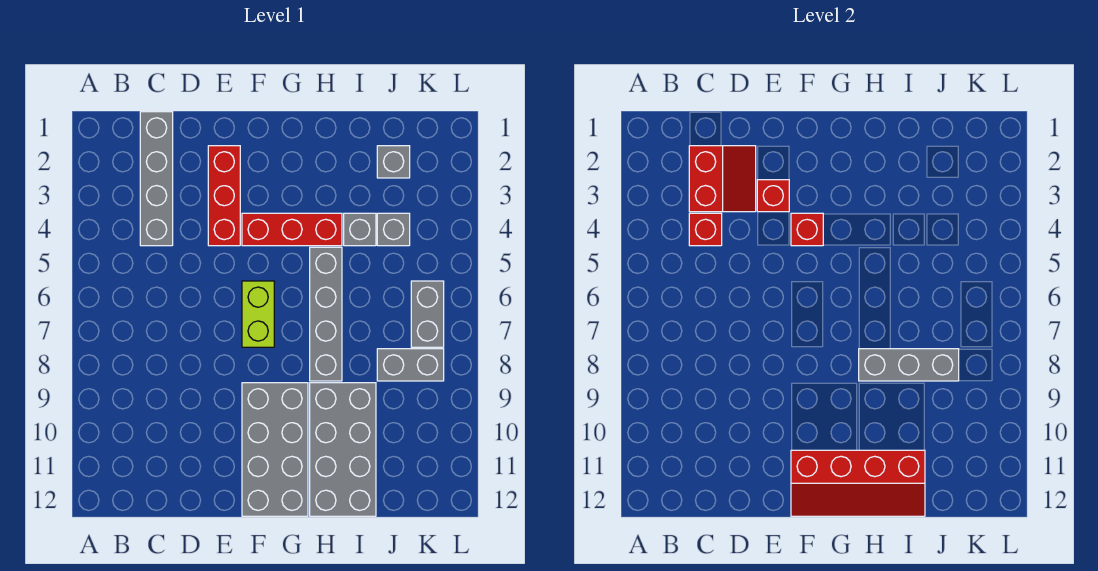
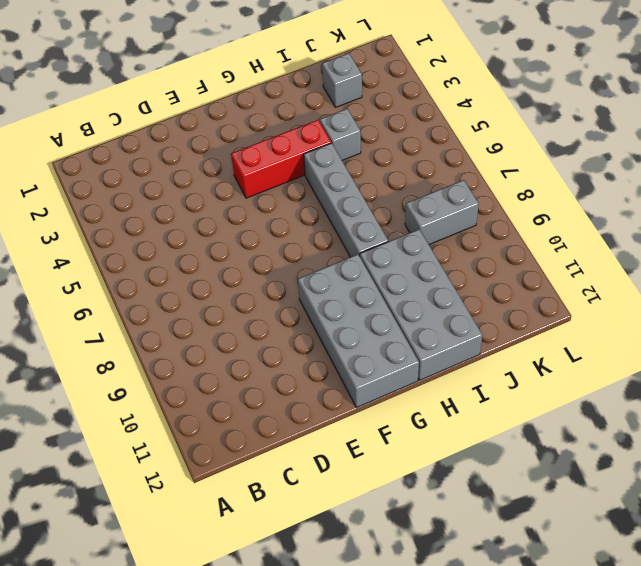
none -> grey 1x4 brick [140,112,173,246]
none -> red 1x3 brick [208,146,240,246]
none -> lime 1x2 brick [242,281,274,347]

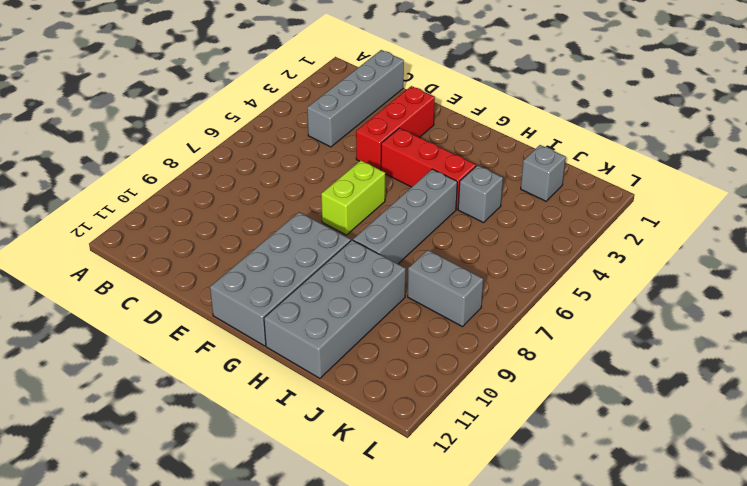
none -> grey 1x1 brick [377,213,410,246]
none -> grey 1x2 brick [411,281,444,347]
none -> red 2x2 slope [689,146,756,212]

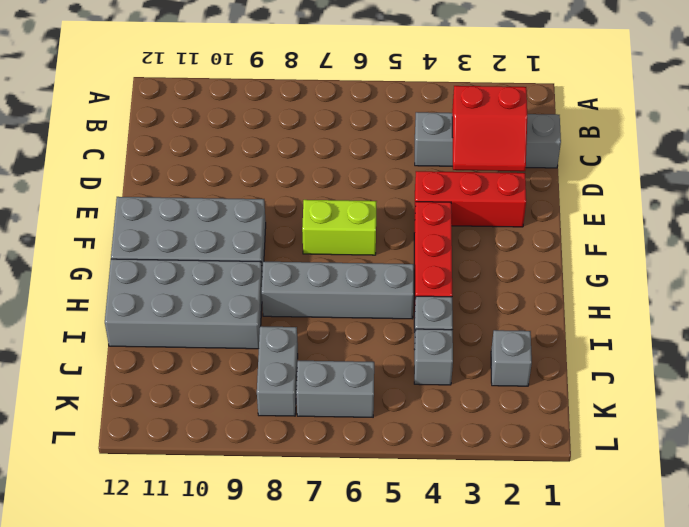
none -> red 1x1 brick [689,213,722,246]
none -> red 1x1 brick [757,180,789,212]
none -> red 1x1 brick [791,213,823,246]

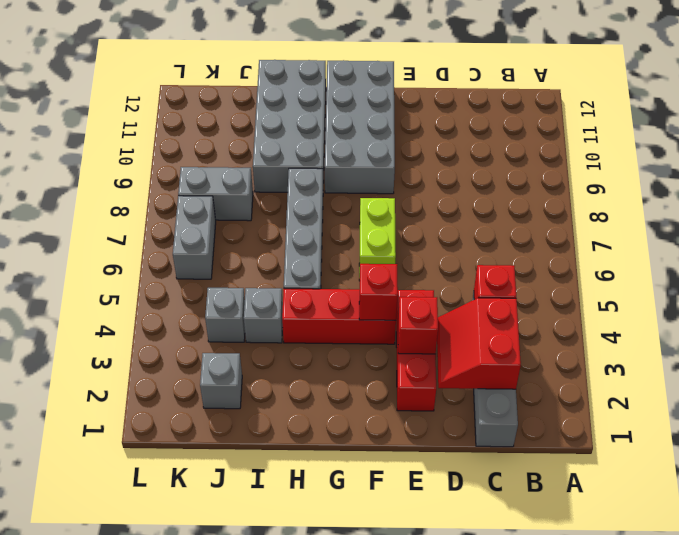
none -> red 2x4 slope [791,450,925,516]
none -> grey 1x3 brick [859,349,959,381]

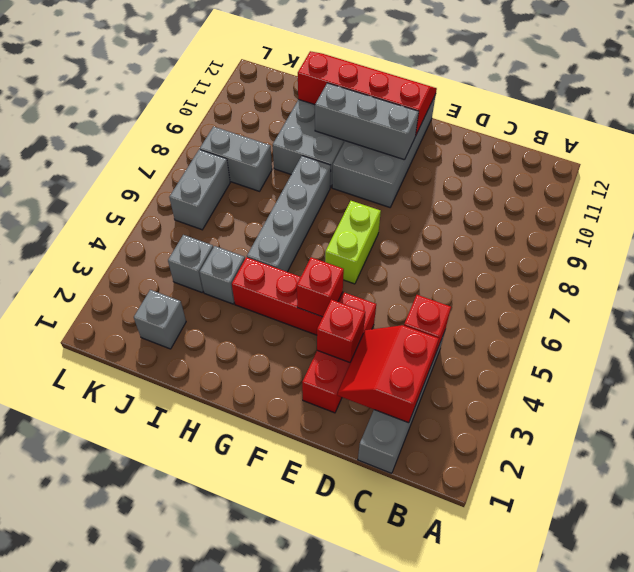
grey 1x3 brick [315,83,419,160] -> grey 1x3 brick moved to [859,349,959,381]

